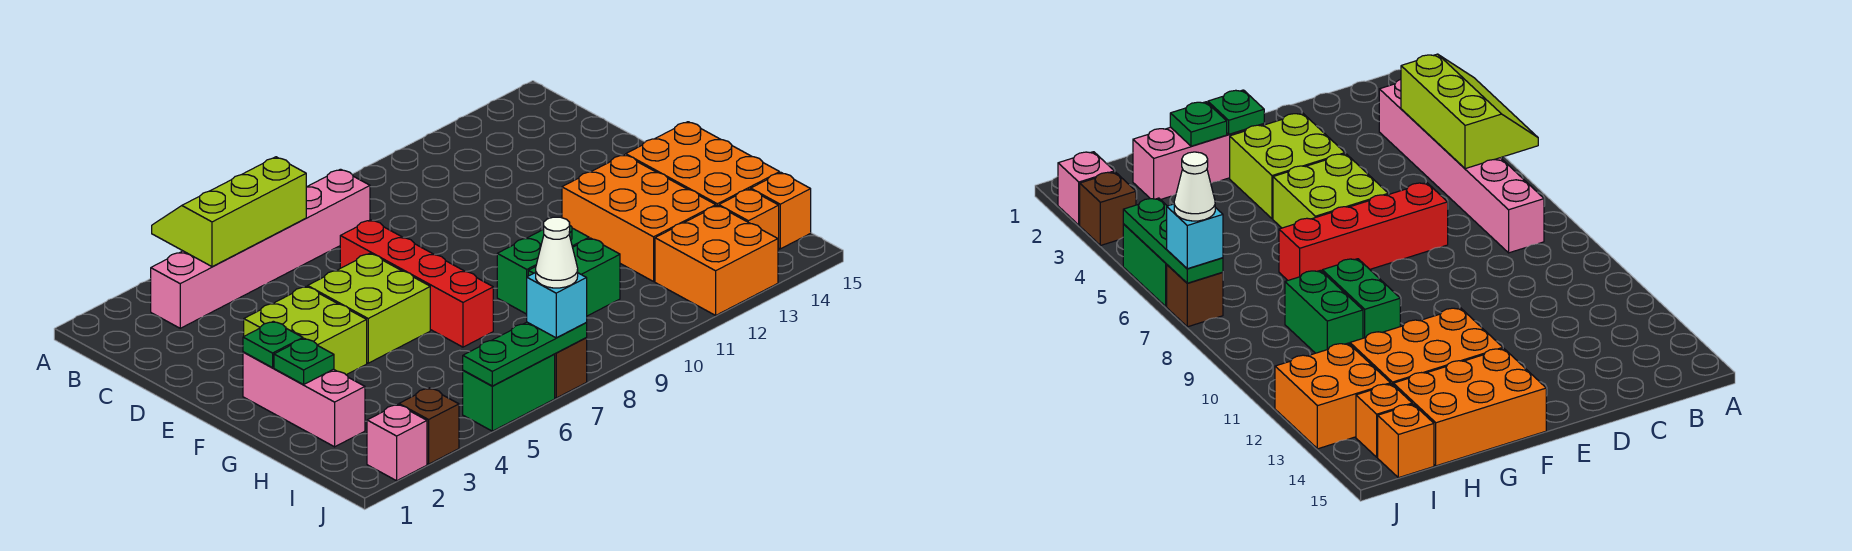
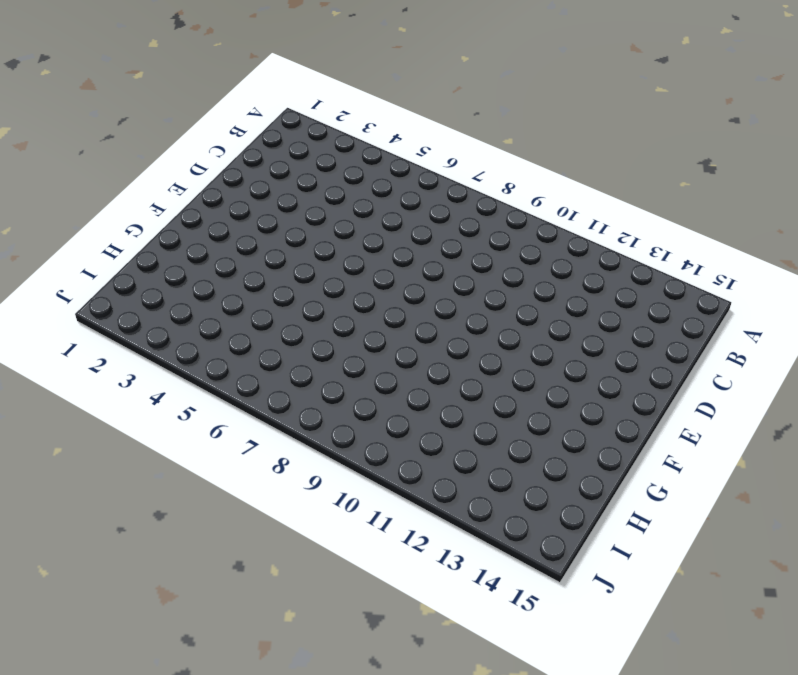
none -> pink 1x6 brick [151,169,370,328]
none -> red 1x4 brick [340,220,493,347]
none -> lime 2x2 brick [244,287,367,375]

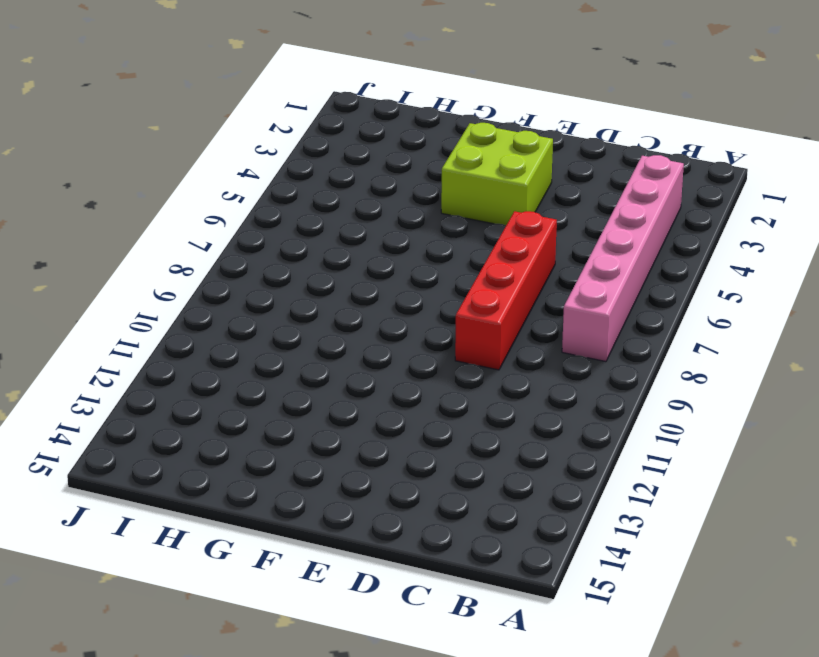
red 1x4 brick [455,211,557,370] -> red 1x4 brick turned to [340,220,493,347]
none -> lime 2x2 brick [308,253,430,363]
none -> pink 1x3 brick [243,352,365,447]
none -> orange 2x3 brick [562,155,716,281]

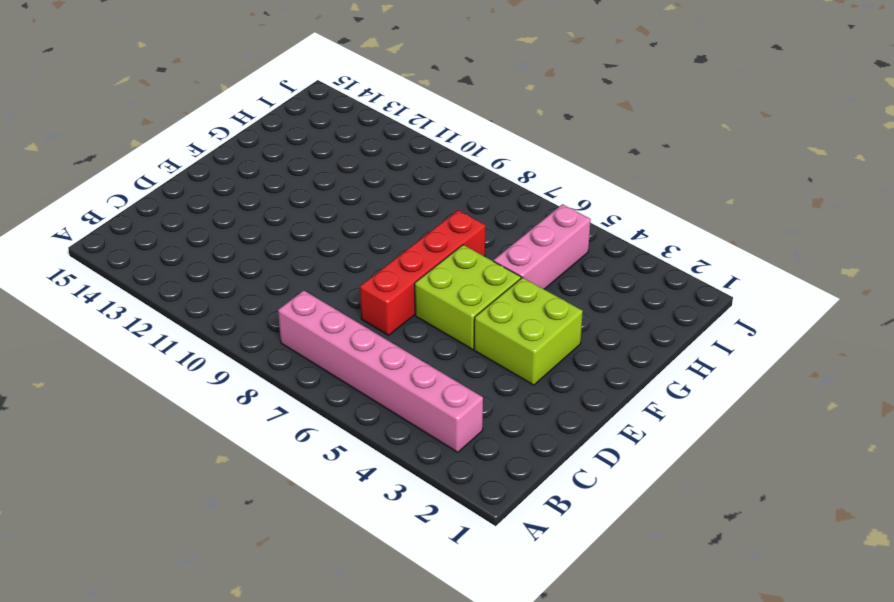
pink 1x3 brick [494,204,591,289] -> pink 1x3 brick moved to [243,352,365,447]
none -> orange 2x3 brick [562,155,716,281]
none -> orange 2x3 brick [626,122,780,206]
none -> green 1x2 brick [497,226,589,314]

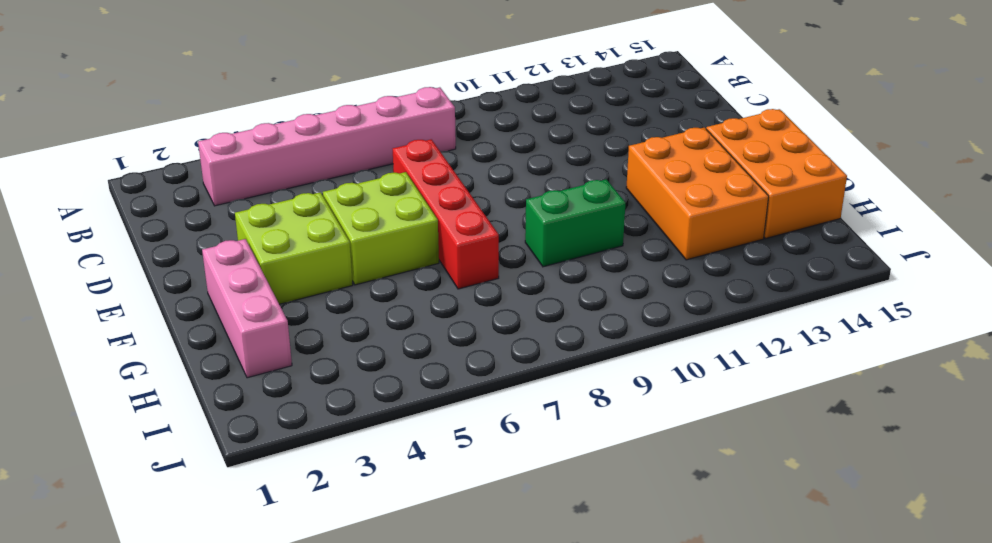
none -> green 1x2 brick [528,238,620,316]
none -> orange 2x2 brick [655,206,778,315]
none -> orange 1x1 brick [719,189,779,250]

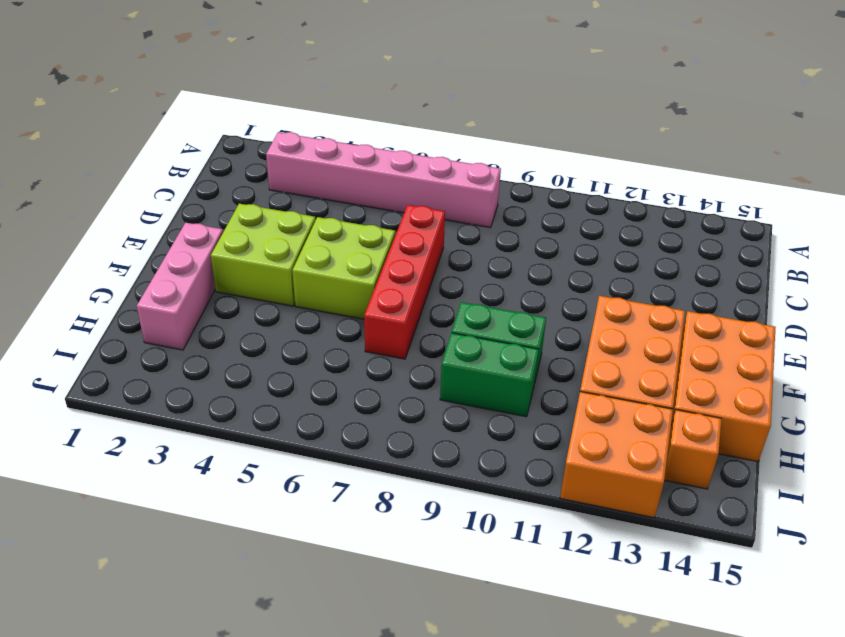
none -> orange 1x1 brick [751,173,811,249]
none -> pink 1x1 brick [367,404,427,481]
none -> brown 1x1 brick [399,388,459,464]

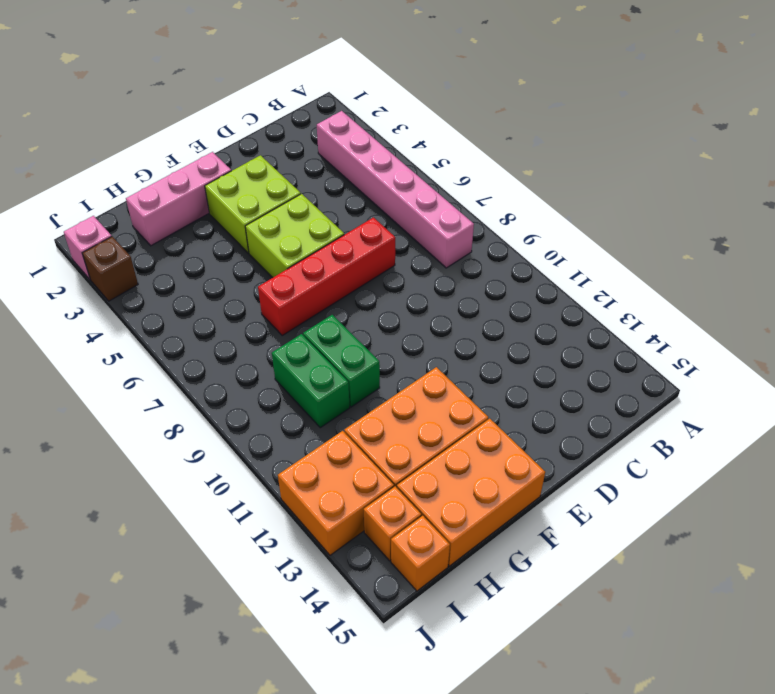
none -> green 1x2 brick [463,354,555,431]
none -> brown 1x1 brick [554,338,587,398]
none -> lime 2x3 slope [152,157,306,267]

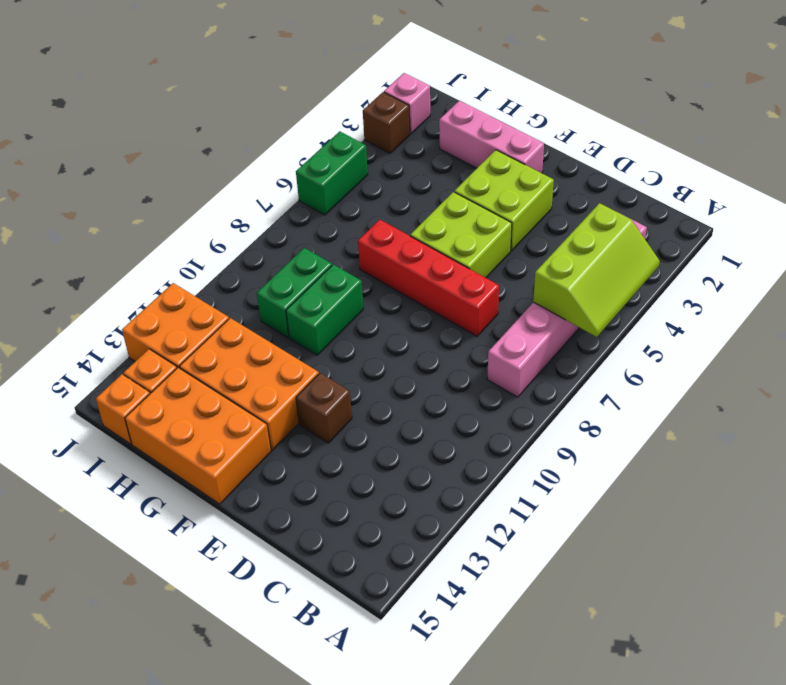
brown 1x1 brick [296,373,352,443] -> brown 1x1 brick moved to [554,338,587,398]
none -> green 1x1 plate [243,321,303,368]
none -> green 1x1 plate [274,338,334,385]
none -> green 1x3 plate [463,322,587,386]

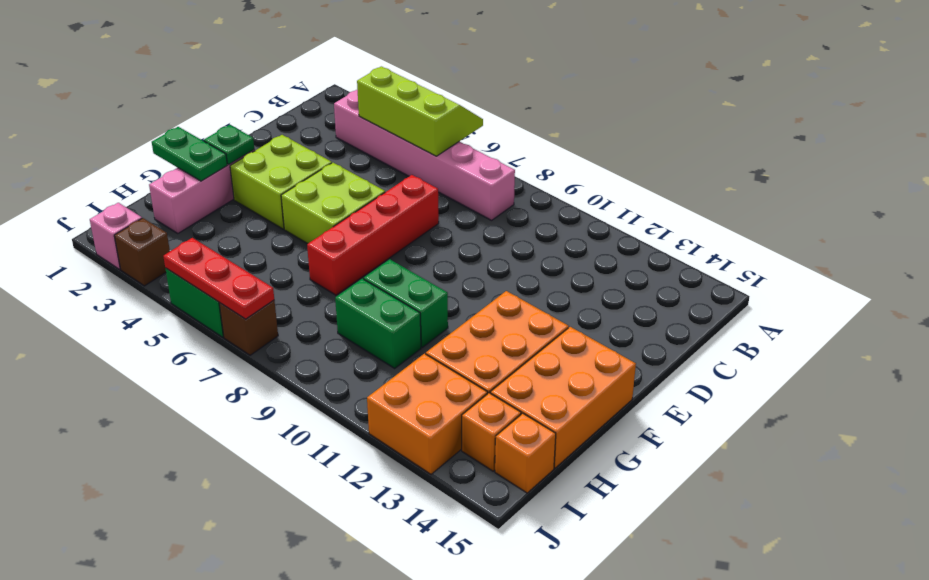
green 1x2 plate [152,127,227,181] -> green 1x1 plate [274,338,334,385]
red 1x3 plate [163,238,274,319] -> green 1x3 plate [463,322,587,386]
none -> cyan 1x1 brick [527,272,587,338]
none -> white 1x1 cone [536,217,578,288]

